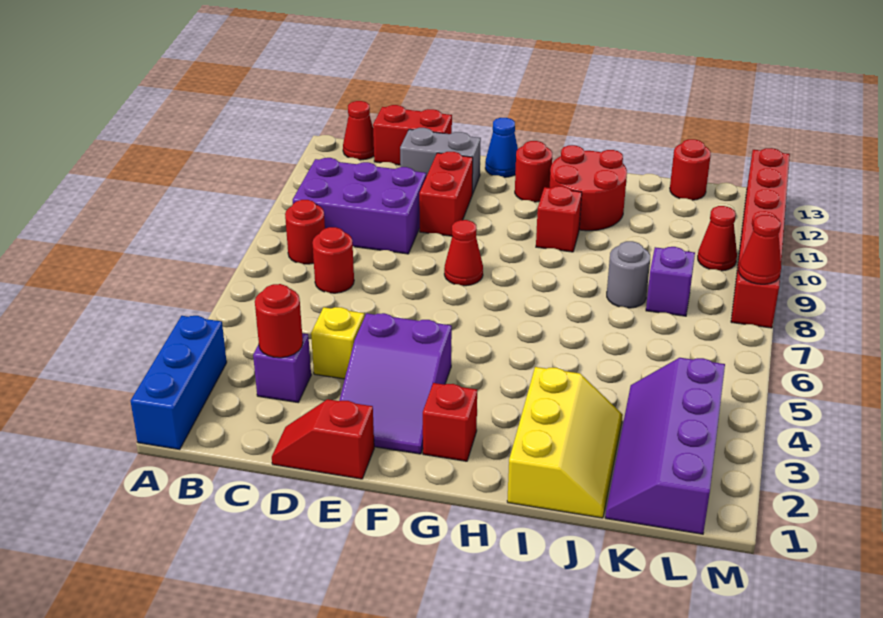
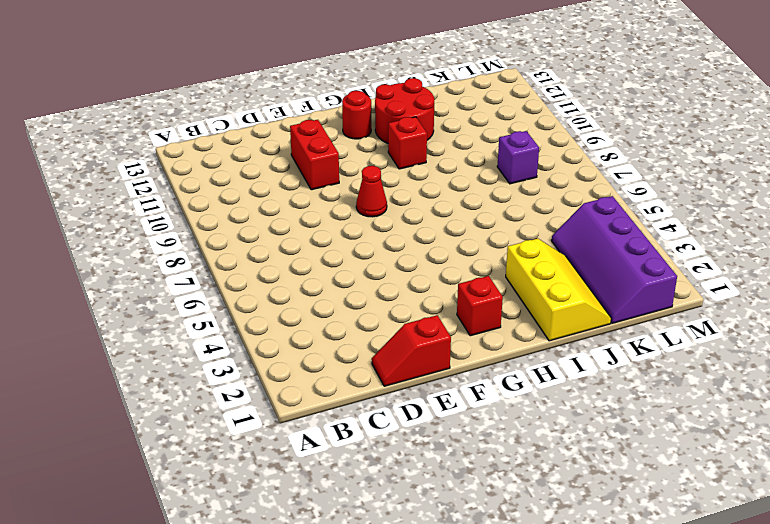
none -> blue 1x3 brick [131,316,227,449]
none -> red 1x1 round brick [285,200,325,264]
none -> purple 2x3 brick [293,158,426,254]

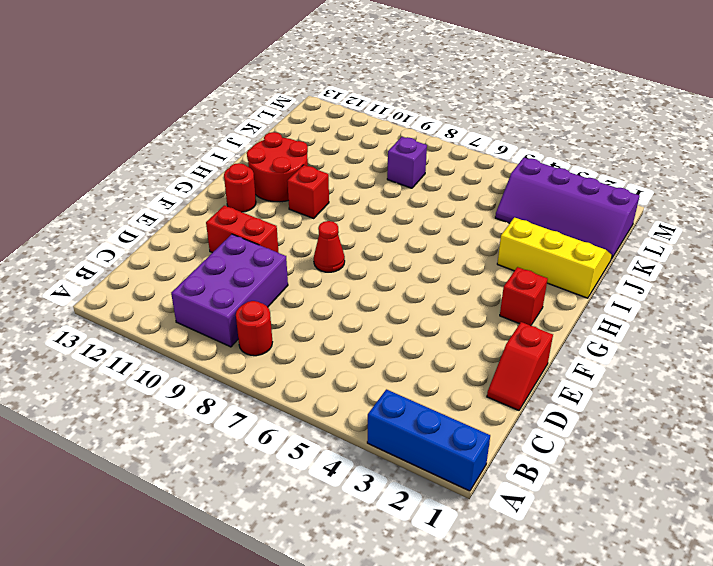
none -> red 1x1 cone [343,101,374,160]
none -> purple 1x1 brick [253,333,311,402]
none -> red 1x1 round brick [312,227,354,293]

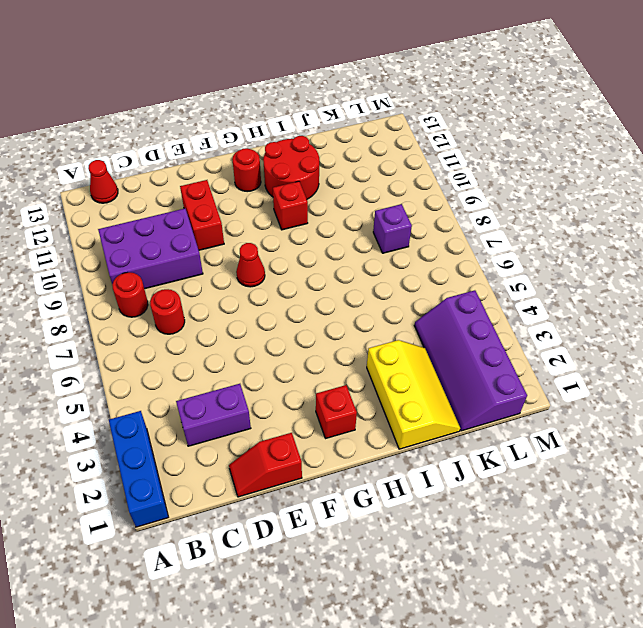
purple 1x2 brick [176,384,251,446] -> purple 1x1 brick [253,333,311,402]
none -> red 1x2 brick [373,105,452,165]
none -> yellow 1x1 brick [311,307,364,379]
none -> grey 1x2 brick [400,128,481,194]

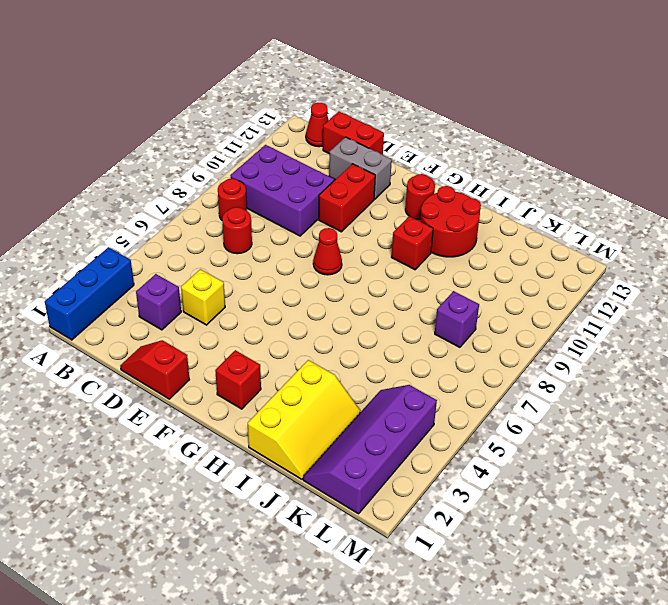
none -> purple 2x3 slope [339,313,452,454]
none -> blue 1x1 cone [485,118,518,177]
none -> grey 1x1 round brick [607,241,650,308]

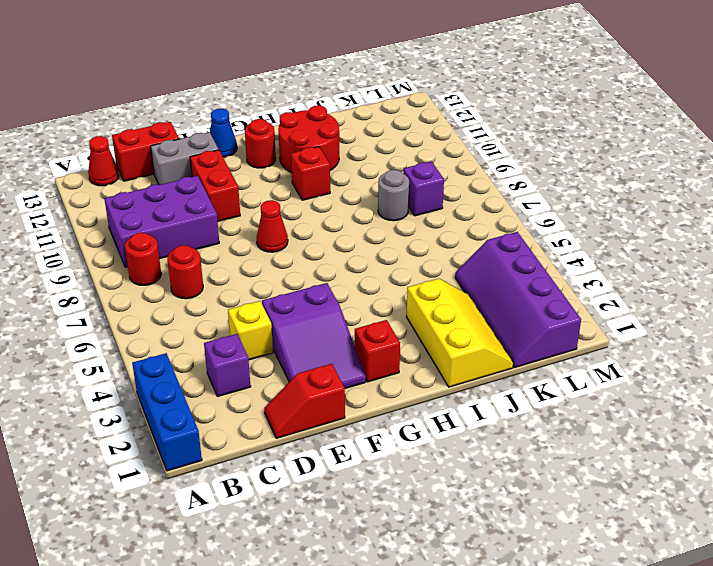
none -> red 1x1 round brick [670,139,711,200]
none -> red 1x1 cone [698,206,737,271]
none -> red 1x6 brick [731,148,790,328]

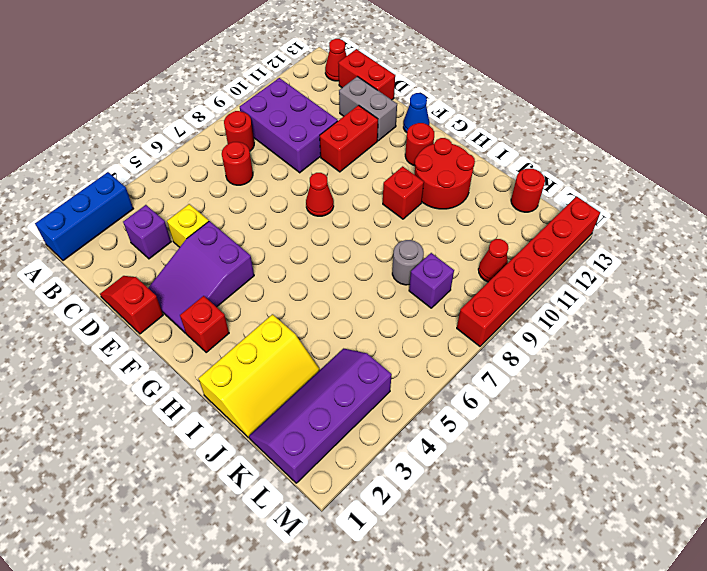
none -> red 1x1 round brick [255,284,303,358]
none -> red 1x1 cone [739,215,781,284]

